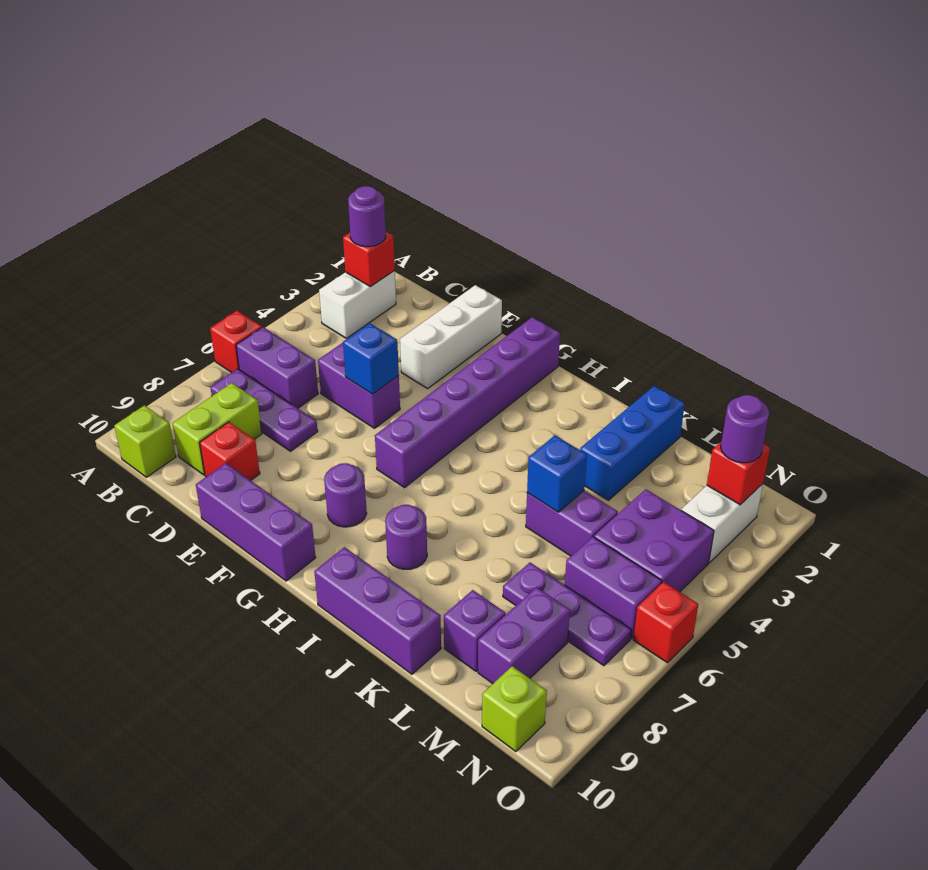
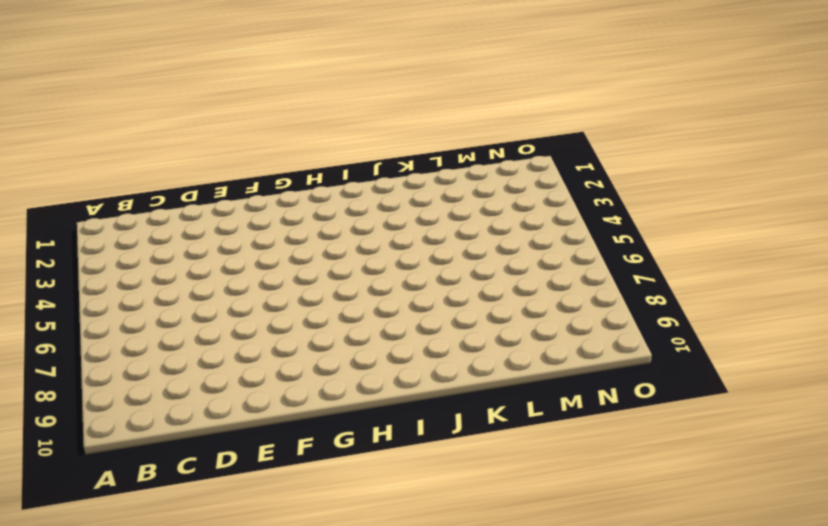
none -> red 1x1 brick [210,311,262,373]
none -> white 1x2 brick [319,271,396,338]
none -> purple 1x2 brick [236,327,318,408]
none -> purple 1x3 plate [210,369,318,451]

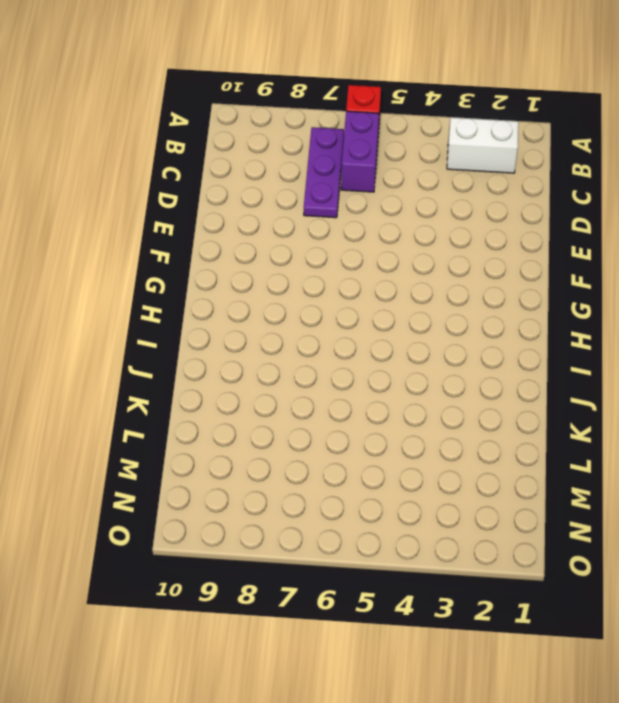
none -> lime 1x1 brick [114,405,176,477]
none -> lime 1x2 brick [173,383,262,475]
none -> purple 1x2 brick [318,343,400,428]
none -> red 1x1 brick [200,422,260,480]

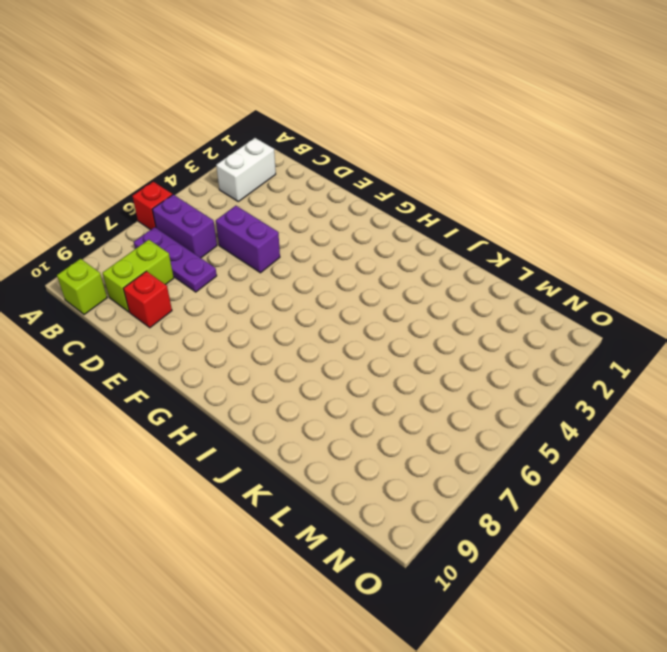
none -> white 1x3 brick [400,285,502,389]
none -> purple 1x3 brick [196,463,316,581]
none -> purple 1x6 brick [375,317,560,488]
none -> purple 1x1 round brick [324,463,367,527]

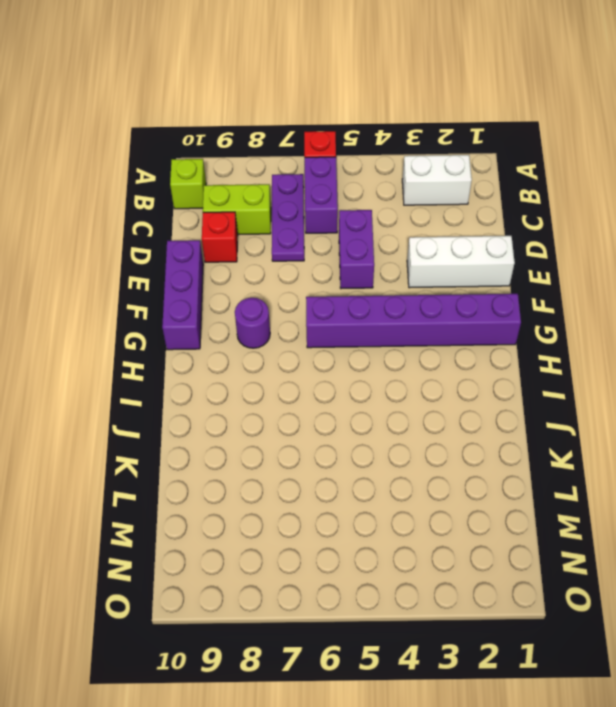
none -> purple 1x1 round brick [385,505,427,569]
none -> purple 1x3 brick [314,547,441,674]
none -> blue 1x3 brick [580,386,685,500]
none -> purple 1x2 brick [526,491,618,556]

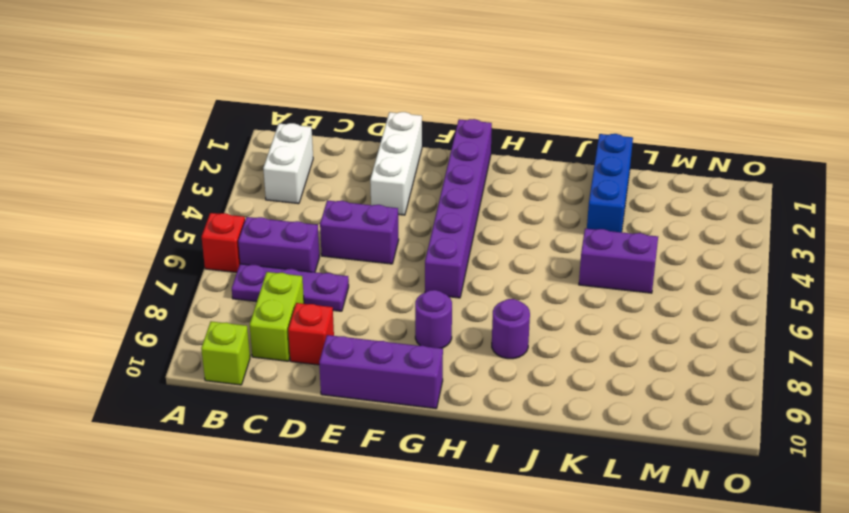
none -> purple 1x3 brick [314,547,441,674]
none -> purple 1x3 plate [503,563,631,666]
none -> purple 1x1 brick [444,590,505,671]
none -> purple 2x2 brick [594,489,714,592]

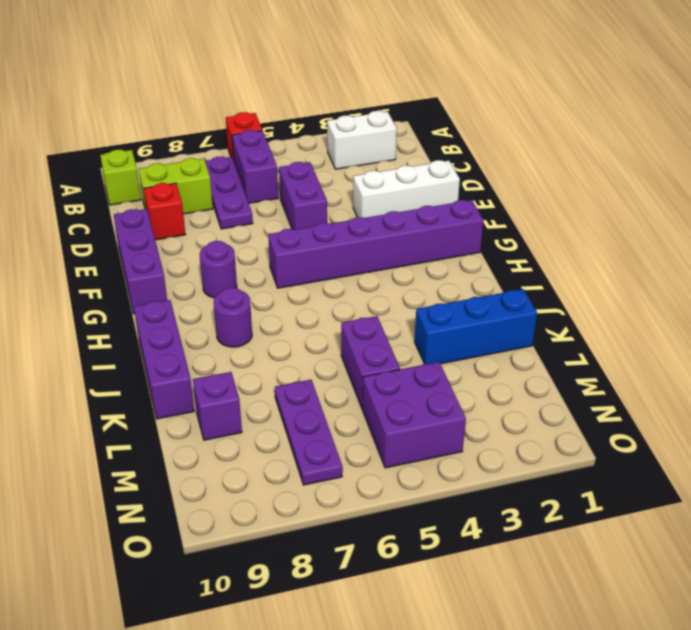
none -> purple 1x2 brick [565,537,662,639]
none -> purple 1x2 brick [478,587,570,683]
none -> white 1x2 brick [681,484,763,563]
none -> lime 1x1 brick [482,666,547,752]

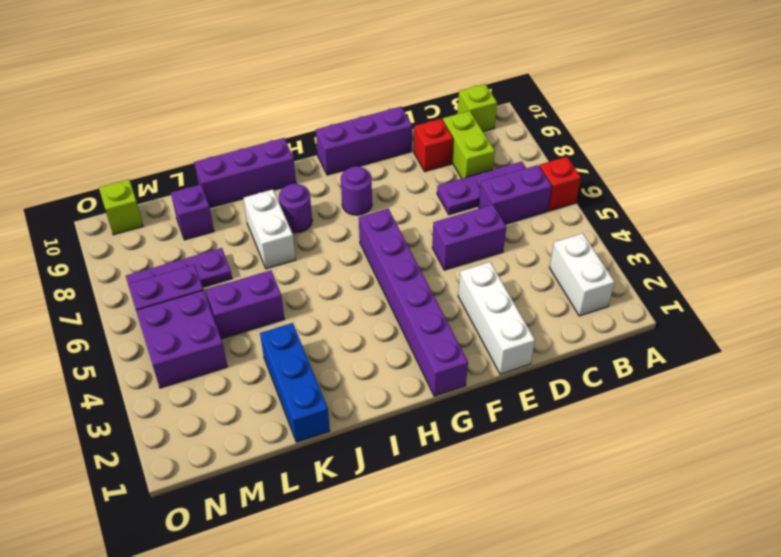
white 1x2 brick [243,189,296,269] -> white 1x2 brick moved to [681,484,763,563]
none -> purple 1x2 brick [478,587,570,683]
none -> red 1x1 brick [633,582,698,663]
none -> red 1x1 brick [343,231,395,287]
none -> blue 1x1 brick [343,323,399,394]

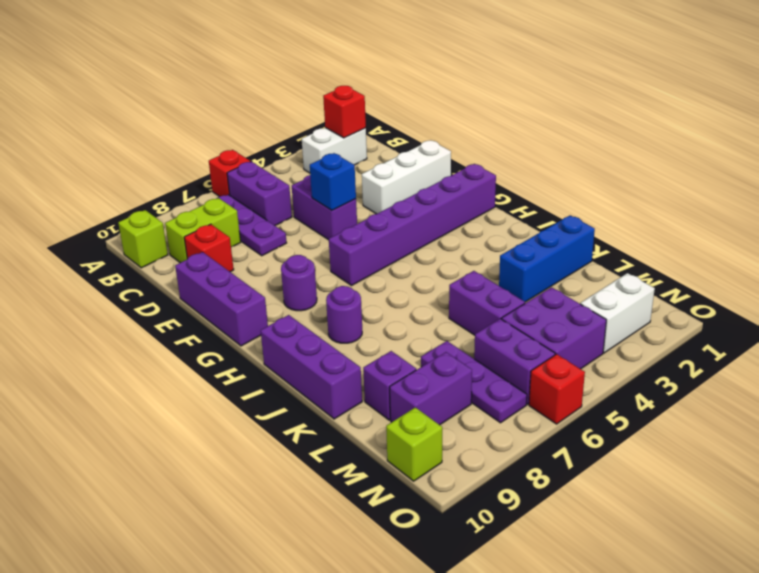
none -> blue 1x1 brick [527,435,587,512]
none -> red 1x1 brick [707,442,770,505]
none -> purple 1x1 round brick [348,186,386,247]
none -> purple 1x1 round brick [721,395,769,463]

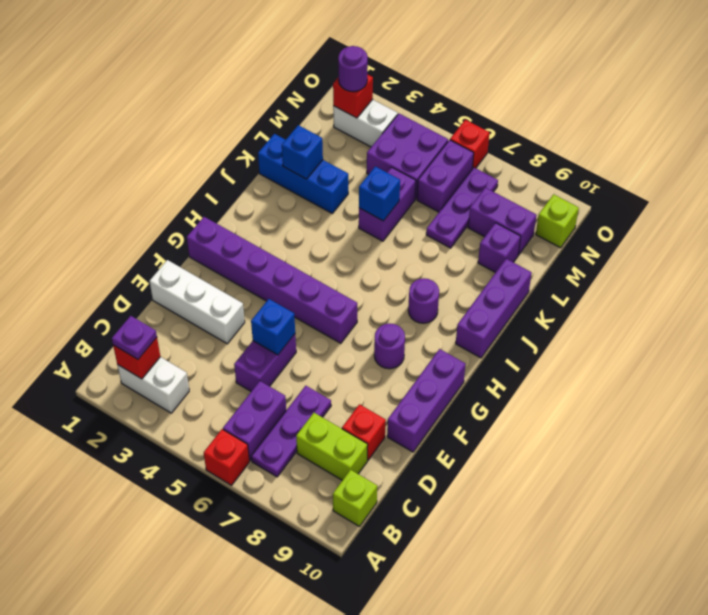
purple 1x1 plate [112,316,157,359] -> purple 1x1 round brick [348,186,386,247]
blue 1x1 brick [282,125,323,179] -> none

